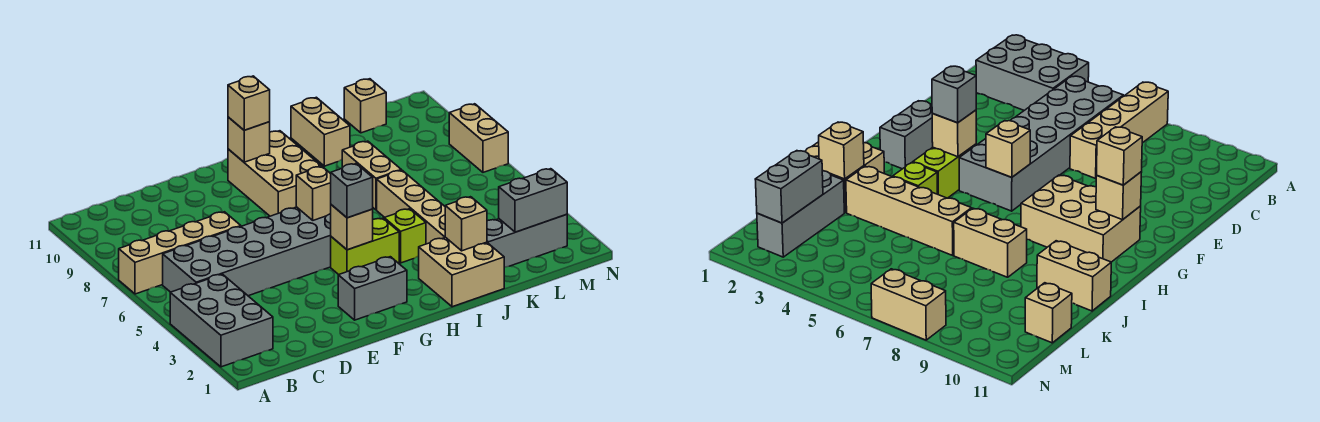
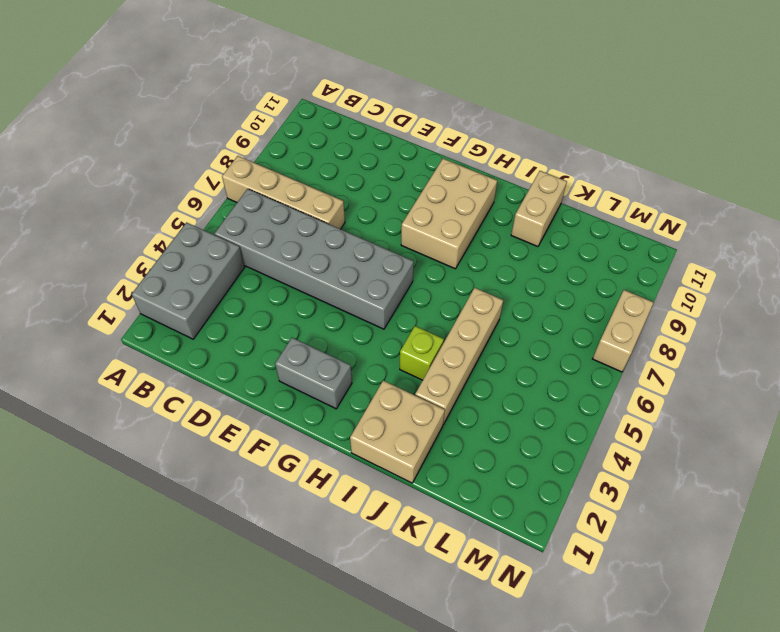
none -> lime 1x2 brick [331,218,399,275]
none -> tan 1x2 brick [342,141,401,210]
none -> grey 1x3 brick [487,214,567,267]

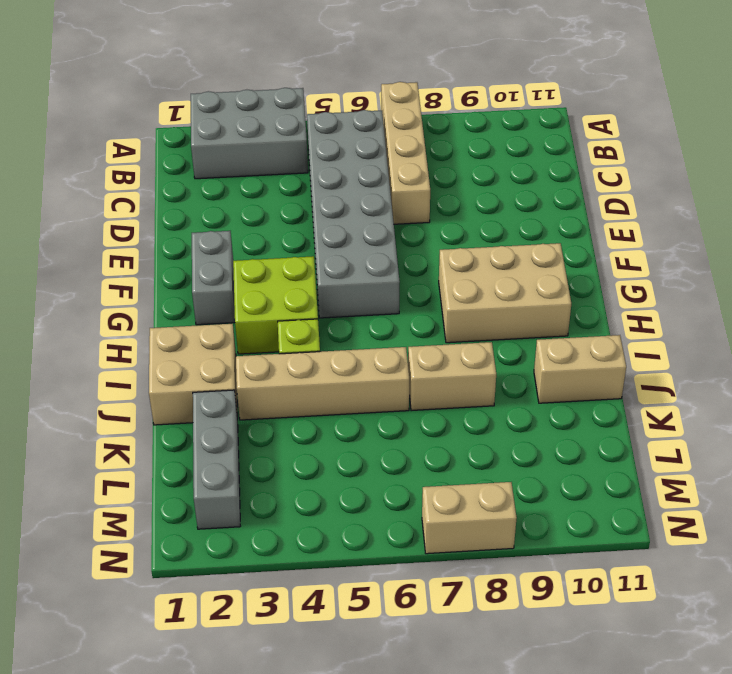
lime 2x2 brick [233,256,318,354] -> lime 1x2 brick [331,218,399,275]
none -> tan 1x1 brick [344,79,386,133]
none -> tan 1x1 brick [331,205,373,250]
none -> tan 1x1 brick [296,166,331,220]

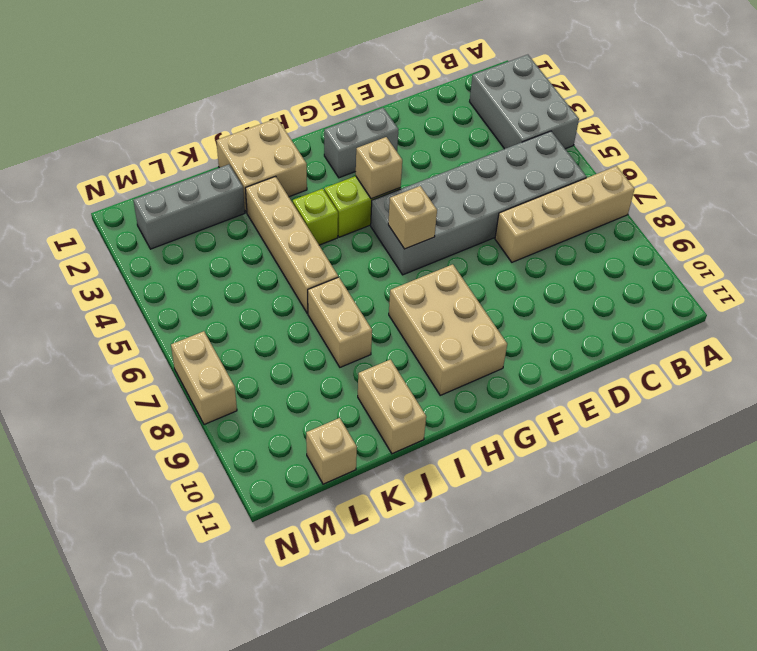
none -> tan 1x1 brick [228,117,270,162]
none -> tan 1x1 brick [445,197,487,251]
none -> grey 1x2 brick [499,169,567,232]

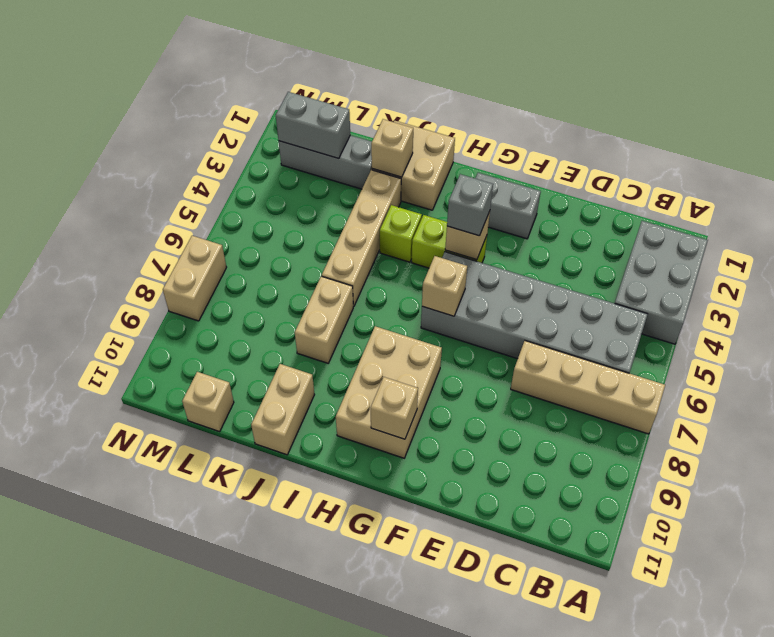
none -> tan 1x1 brick [228,76,270,130]

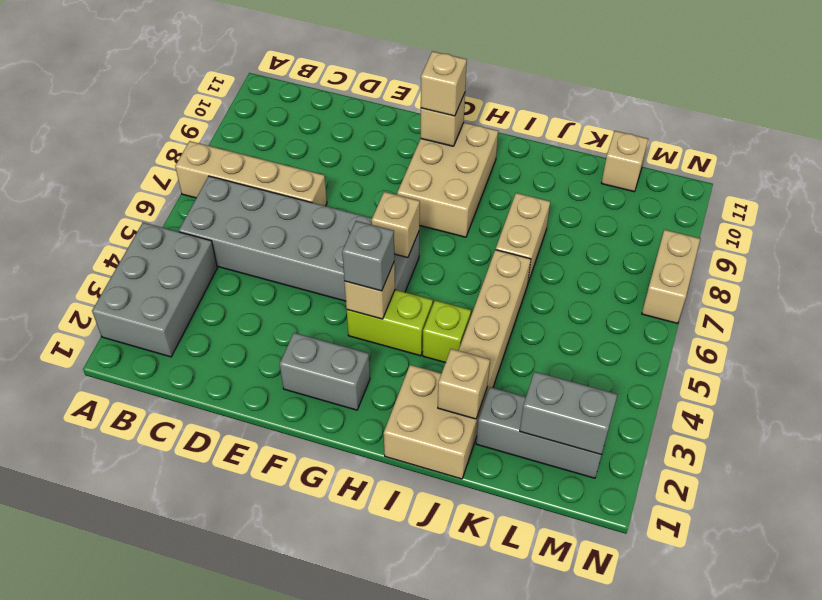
none -> tan 1x2 brick [291,97,350,166]

